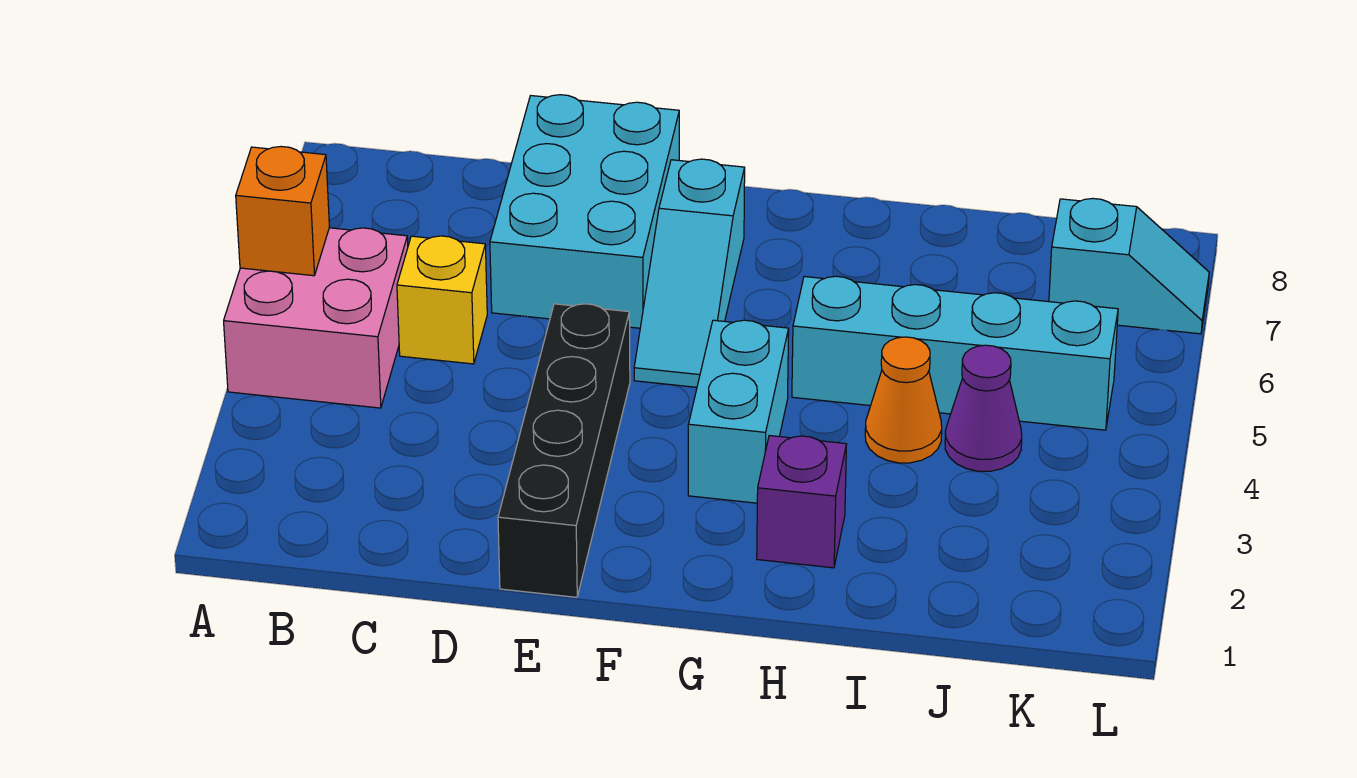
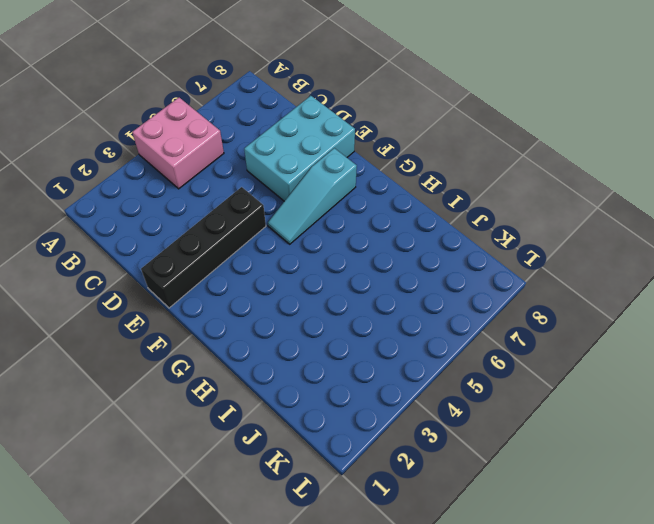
none -> yellow 1x1 brick [397,236,487,364]
none -> cyan 1x2 brick [688,320,789,503]
none -> purple 1x1 brick [757,436,847,568]

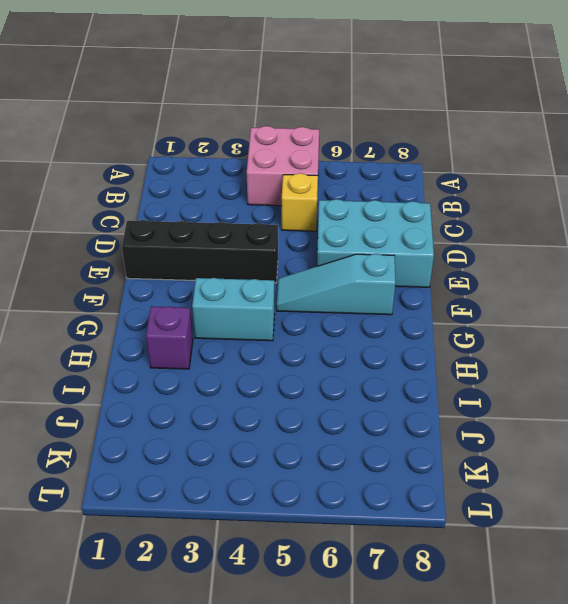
none -> cyan 1x4 brick [792,276,1118,430]
none -> orange 1x1 cone [865,337,942,463]
none -> purple 1x1 cone [945,345,1022,471]

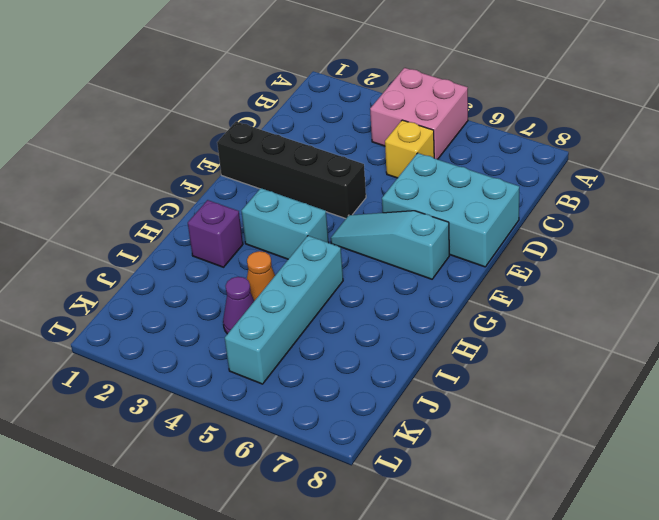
none -> cyan 1x2 slope [1049,198,1209,334]
none -> orange 1x1 brick [236,147,329,276]

